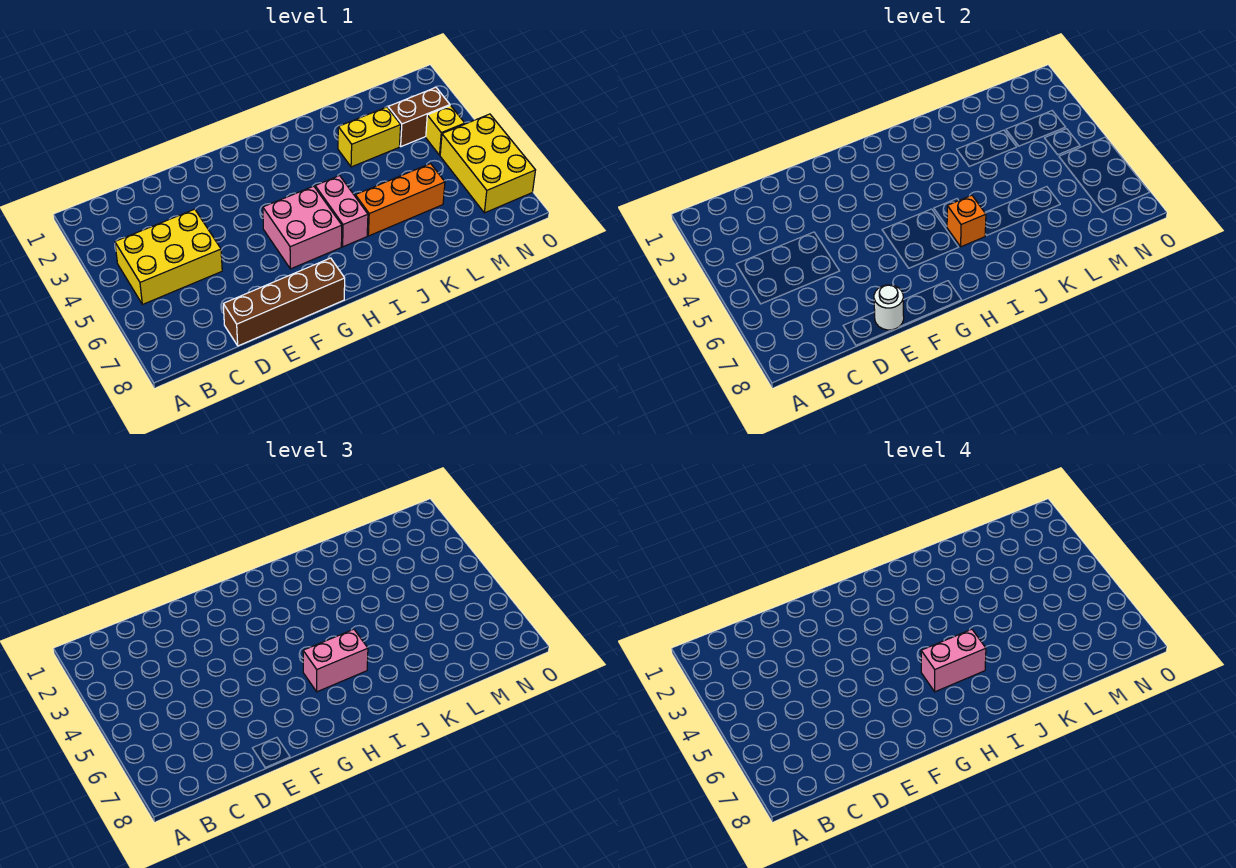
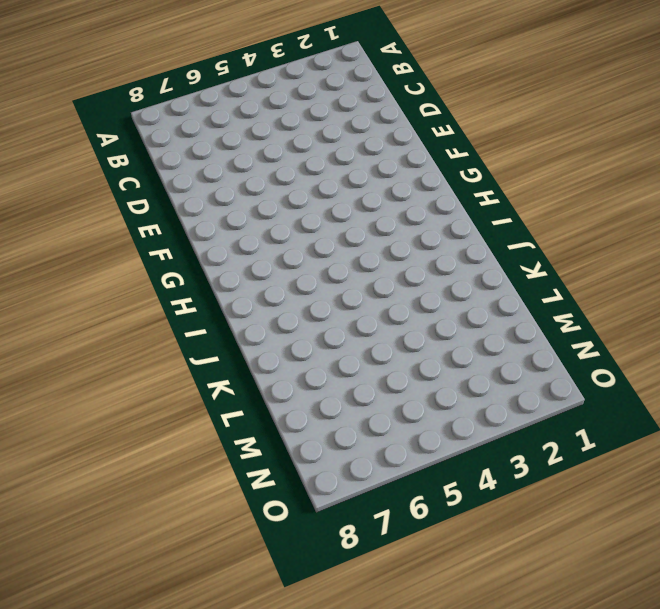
none -> yellow 2x3 brick [115,209,222,304]
none -> brown 1x4 brick [223,258,345,346]
none -> pink 2x2 brick [263,186,342,269]

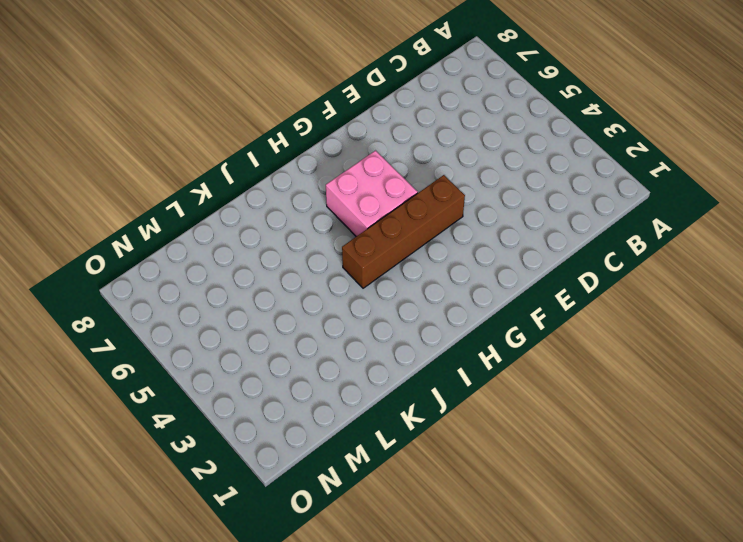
brown 1x4 brick [342,175,465,288] -> brown 1x4 brick moved to [223,258,345,346]
none -> yellow 2x3 brick [115,209,222,304]
none -> pink 1x2 brick [315,176,368,247]
none -> orange 1x3 brick [355,164,445,236]

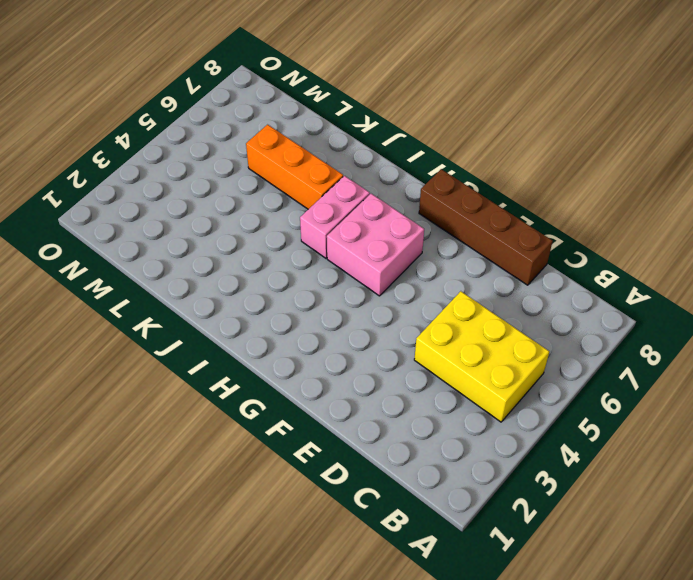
none -> yellow 1x2 brick [338,107,401,167]
none -> brown 1x2 brick [388,87,450,147]
none -> yellow 1x1 brick [426,106,465,155]

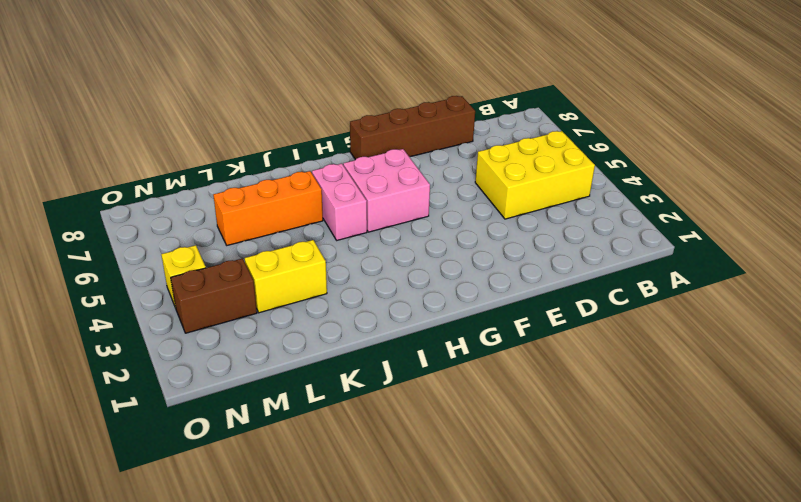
none -> yellow 2x3 brick [440,114,535,213]
none -> white 1x1 round brick [874,285,904,330]
none -> orange 1x1 brick [947,195,986,247]

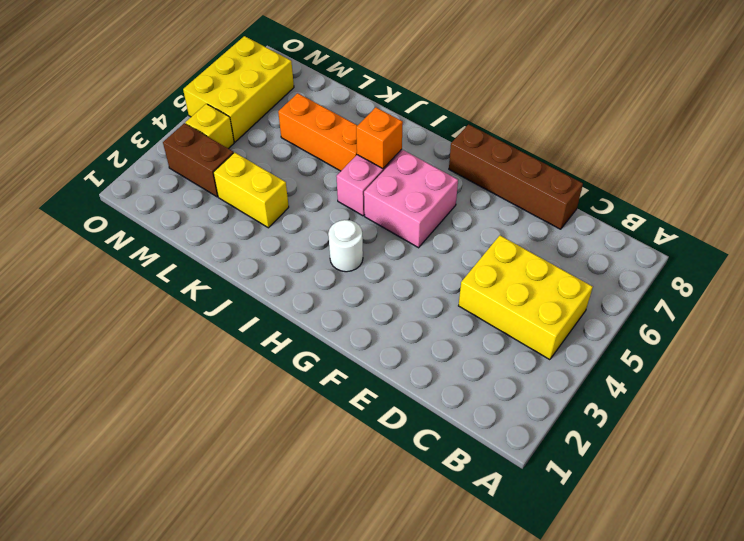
white 1x1 round brick [328,220,363,272] -> white 1x1 round brick moved to [874,285,904,330]
none -> pink 1x2 brick [303,629,368,692]
none -> pink 1x2 brick [921,629,986,692]

